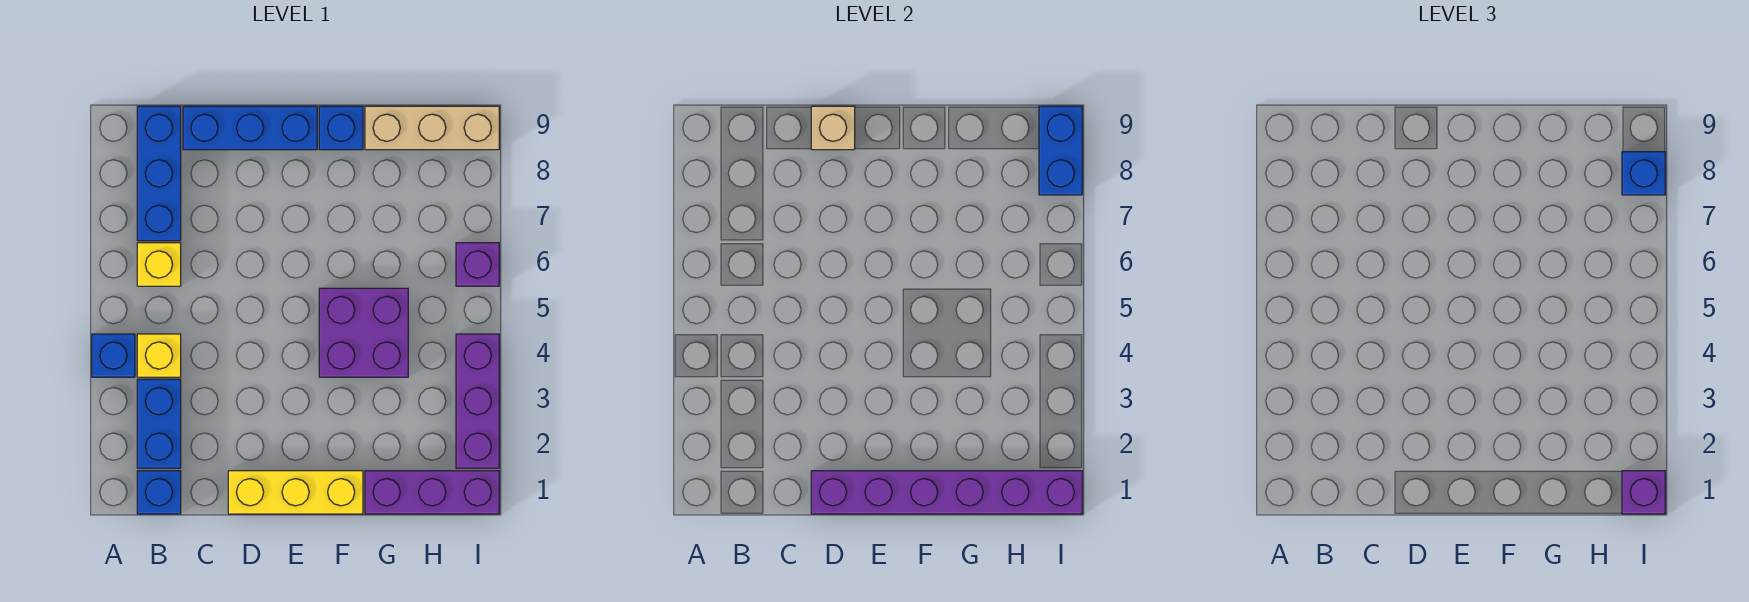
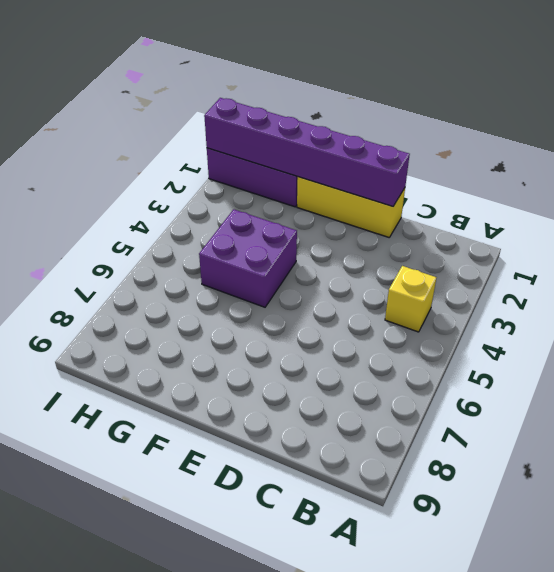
none -> blue 1x1 brick [92,334,135,377]
none -> blue 1x1 brick [137,471,181,514]
none -> blue 1x2 brick [137,379,181,468]

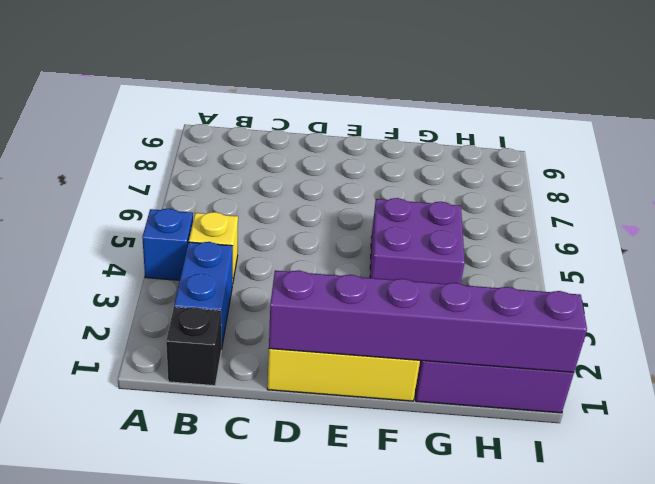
black 1x1 brick [166,307,221,386] -> blue 1x1 brick [137,471,181,514]
none -> yellow 1x1 brick [137,243,181,286]
none -> blue 1x3 brick [137,106,181,241]
none -> blue 1x3 brick [183,106,317,150]

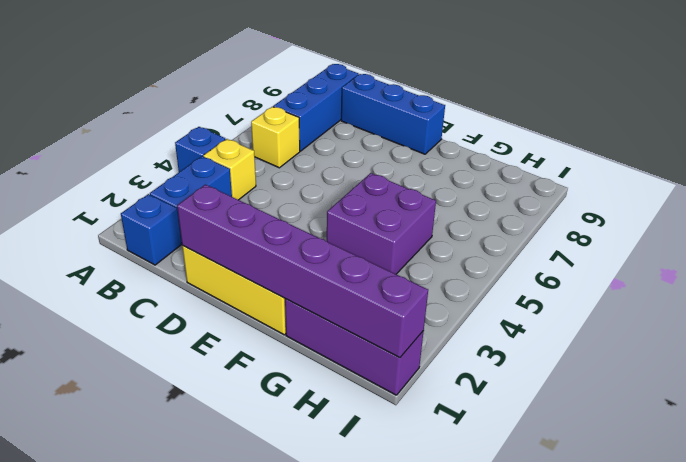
none -> blue 1x1 brick [319,106,363,150]
none -> tan 1x3 brick [365,106,499,150]
none -> purple 1x3 brick [456,334,499,468]

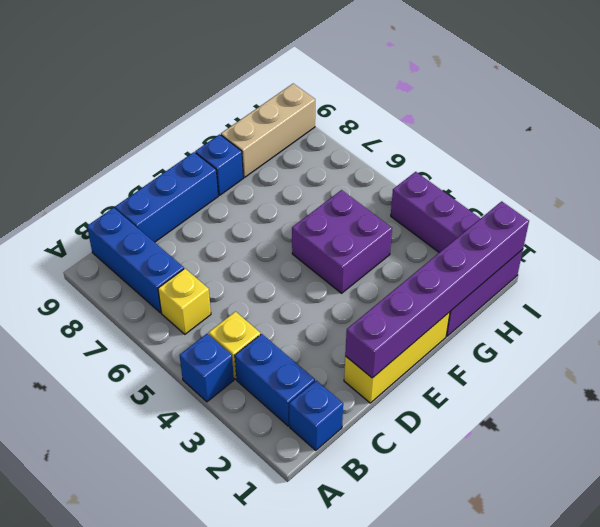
none -> purple 1x1 brick [456,243,499,286]
none -> tan 1x1 brick [811,106,855,150]
none -> blue 1x2 brick [1039,106,1082,195]

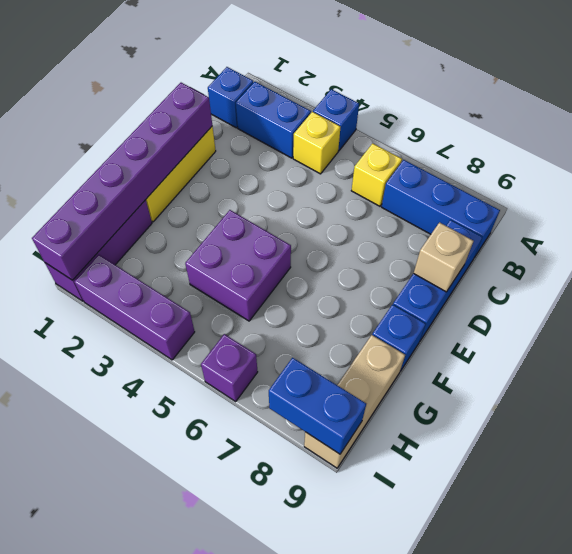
none -> purple 1x1 brick [1622,471,1665,514]
none -> blue 1x1 brick [1622,152,1665,195]

